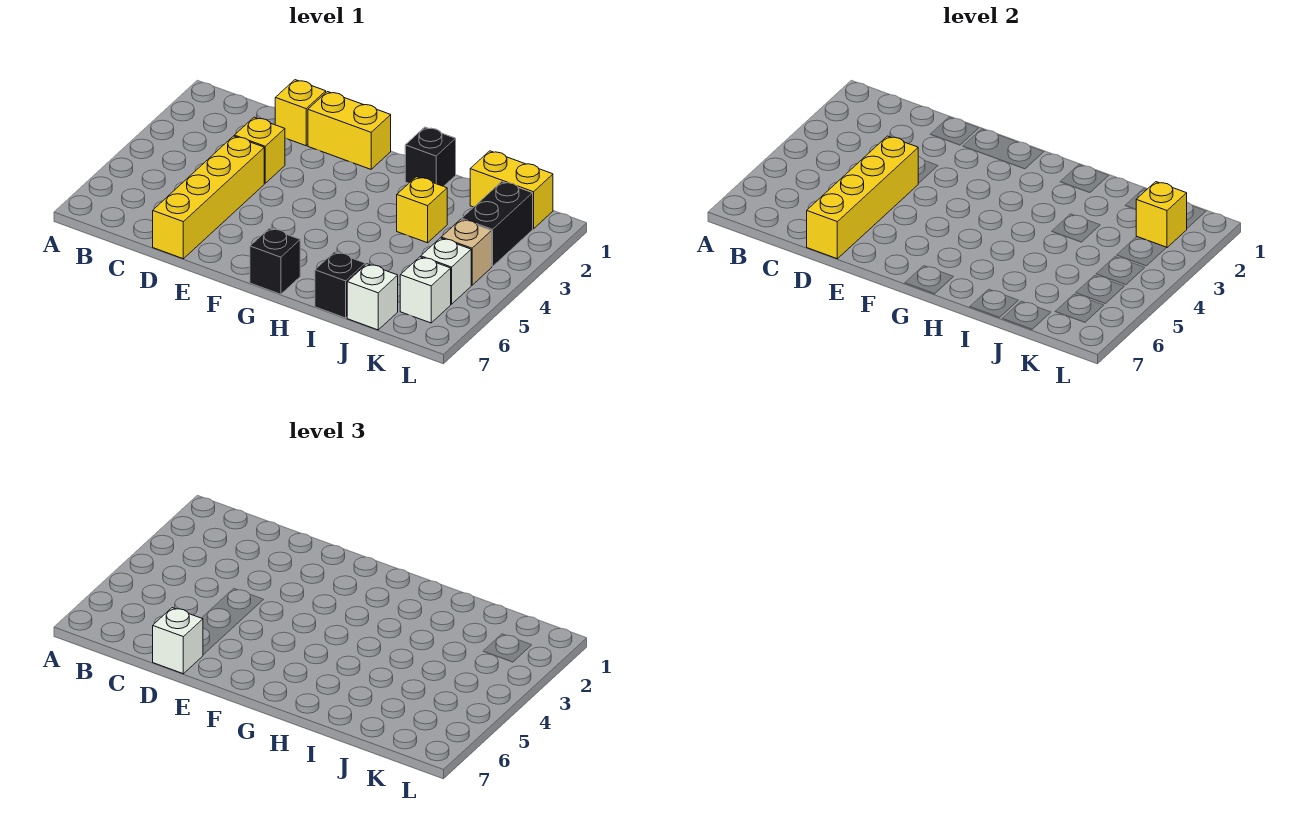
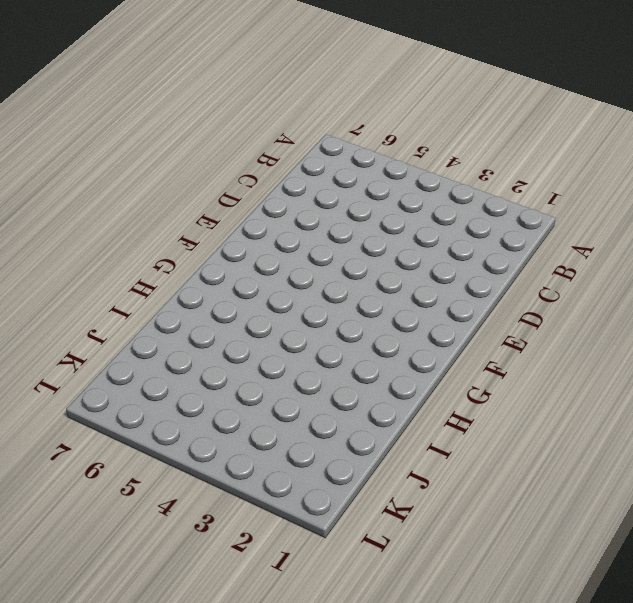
none -> yellow 1x1 brick [275,80,326,146]
none -> yellow 1x1 brick [234,117,285,183]
none -> yellow 1x4 brick [153,136,264,259]

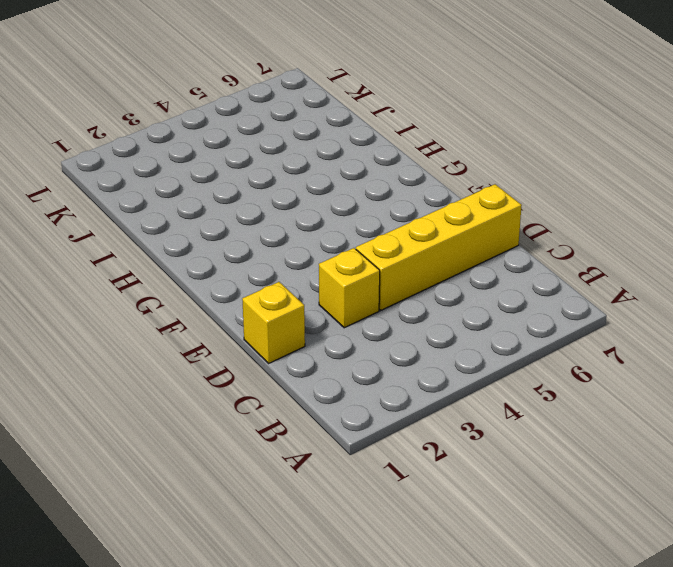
none -> yellow 1x2 brick [308,92,391,169]
none -> black 1x1 brick [250,228,300,294]
none -> black 1x1 brick [405,127,456,186]

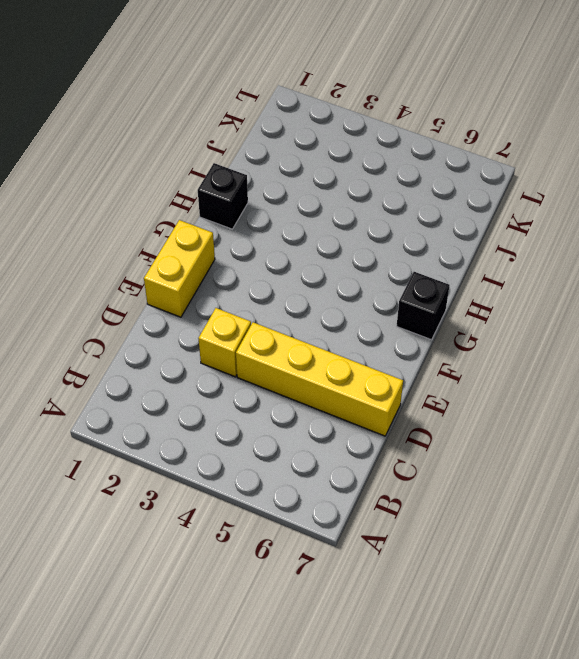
none -> yellow 1x1 brick [275,80,326,146]
none -> yellow 1x1 brick [397,177,447,243]
none -> black 1x1 brick [315,252,365,318]

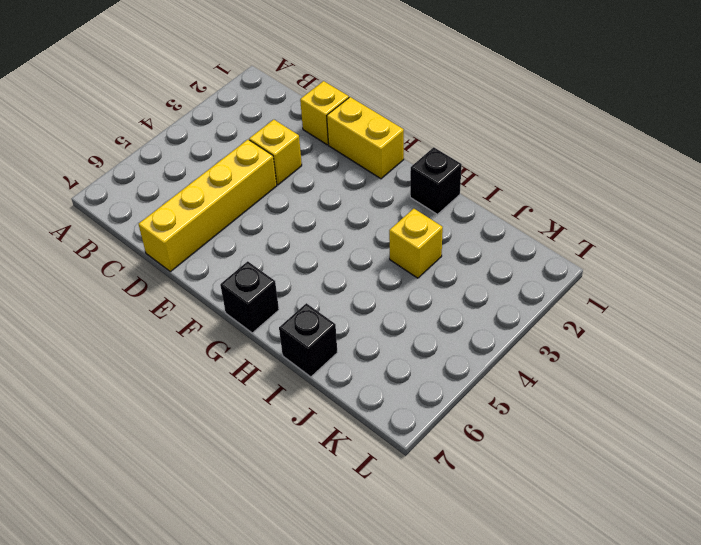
none -> yellow 1x2 brick [470,151,553,229]
none -> white 1x1 brick [347,264,398,330]
none -> black 1x2 brick [462,182,533,266]

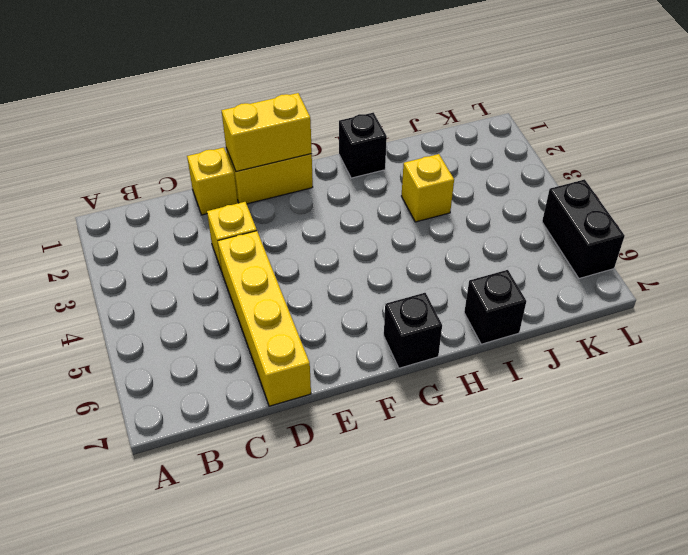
yellow 1x2 brick [221,93,312,172] -> yellow 1x2 brick moved to [470,151,553,229]
black 1x2 brick [542,179,625,278] -> black 1x2 brick moved to [462,182,533,266]
none -> white 1x1 brick [347,264,398,330]
none -> tan 1x1 brick [441,219,492,285]
none -> white 1x1 brick [421,238,471,304]

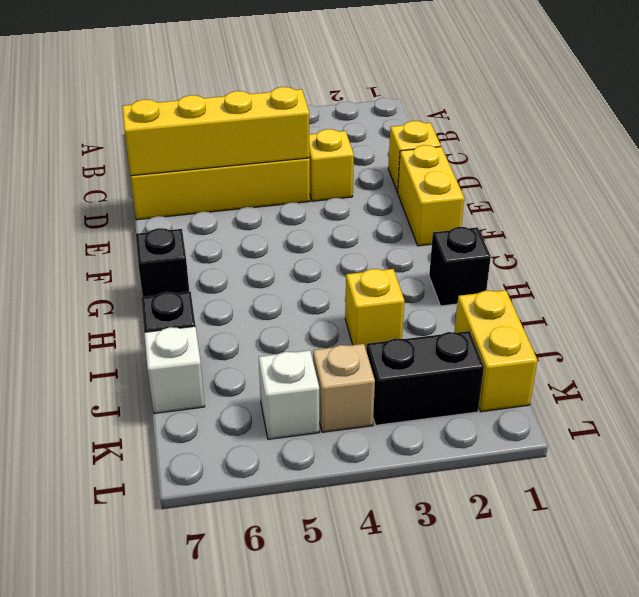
none -> white 1x1 brick [400,257,451,323]
none -> yellow 1x1 brick [1136,182,1187,248]
none -> white 1x1 brick [153,608,203,674]

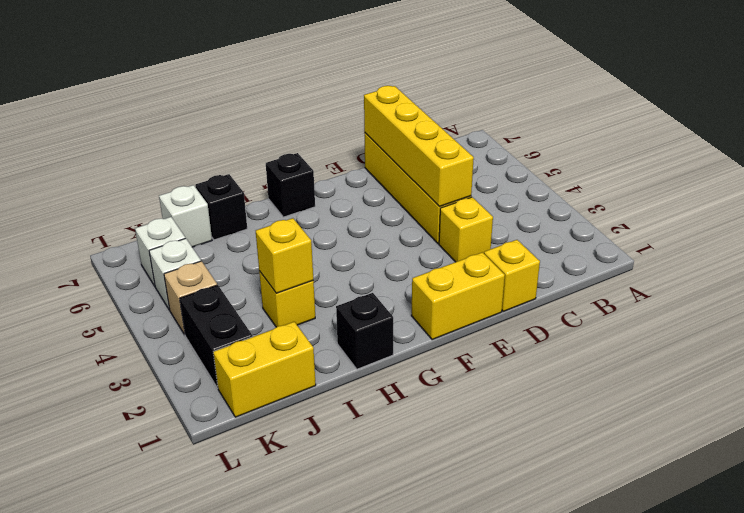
yellow 1x1 brick [256,218,313,293] -> yellow 1x1 brick moved to [1136,182,1187,248]
none -> white 1x1 brick [153,608,203,674]

